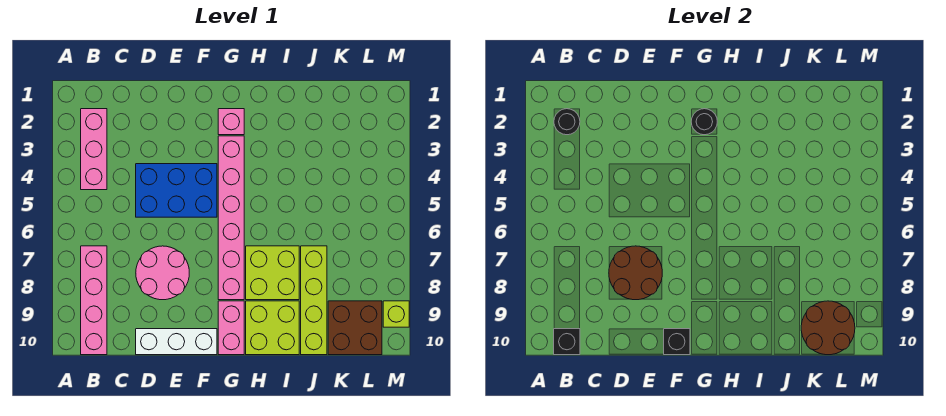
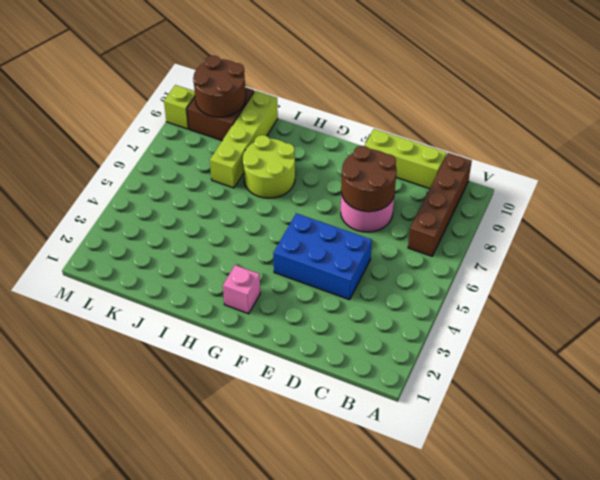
brown 1x4 brick [408,153,472,256] -> pink 1x4 brick [81,246,107,355]
lime 1x3 brick [364,129,447,189] -> white 1x3 brick [136,329,217,355]
lime 2x2 round brick [243,135,295,198] -> lime 2x2 brick [246,246,299,300]
none -> pink 1x3 brick [81,109,107,190]
none -> pink 1x6 brick [218,136,244,300]
none -> pink 1x2 brick [218,301,244,355]

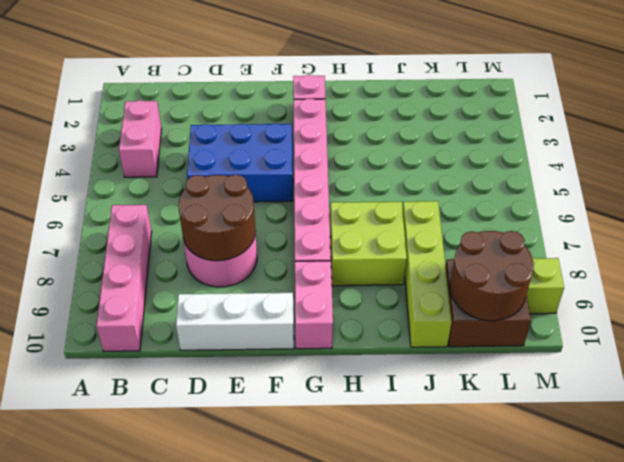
pink 1x2 brick [119,100,162,177] -> pink 1x3 brick [81,109,107,190]
none -> lime 2x2 brick [246,301,299,355]
none -> black 1x1 round brick [554,109,580,135]
none -> black 1x1 brick [554,329,580,355]

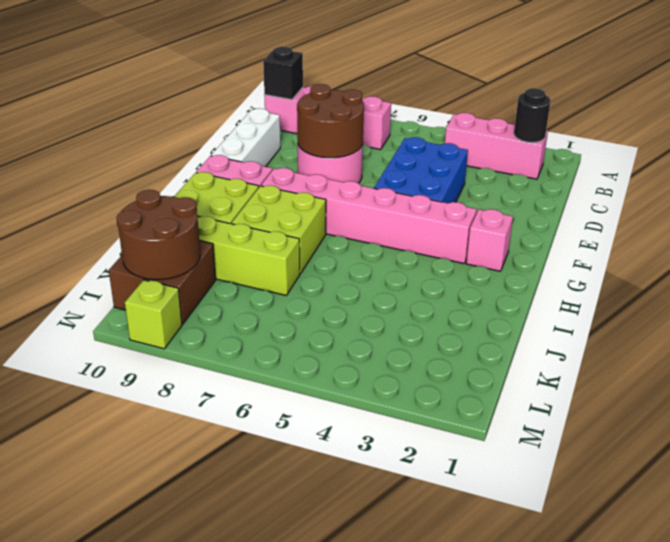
none -> black 1x1 brick [664,329,690,355]
none -> black 1x1 round brick [691,109,717,135]

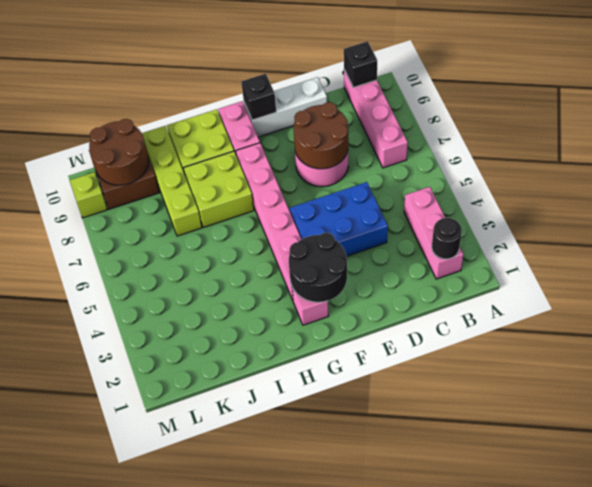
black 2x2 round brick [289,233,347,302] -> black 1x1 round brick [691,109,717,135]

